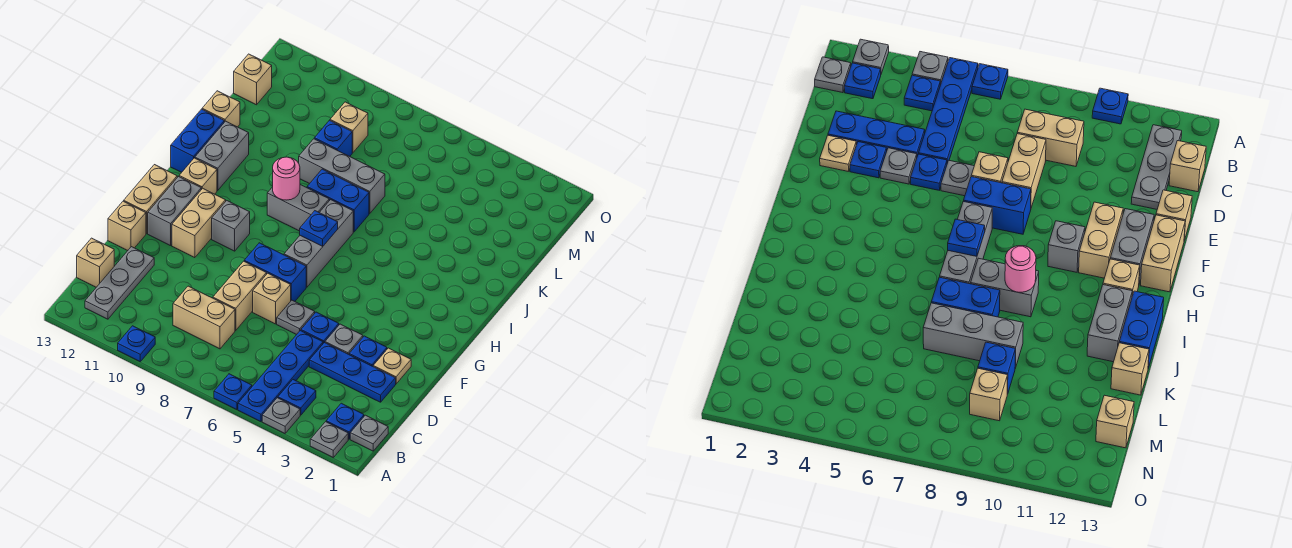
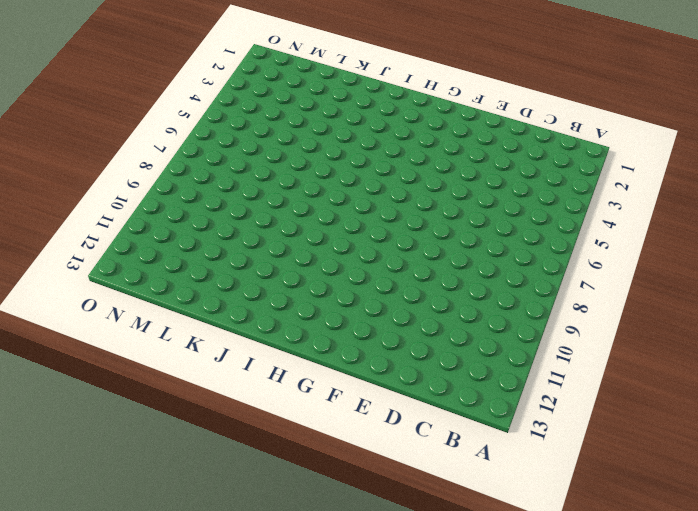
none -> grey 1x1 plate [310,422,348,457]
none -> grey 1x1 plate [262,398,300,433]
none -> blue 1x4 plate [238,331,323,422]
none -> blue 1x1 plate [214,374,252,410]

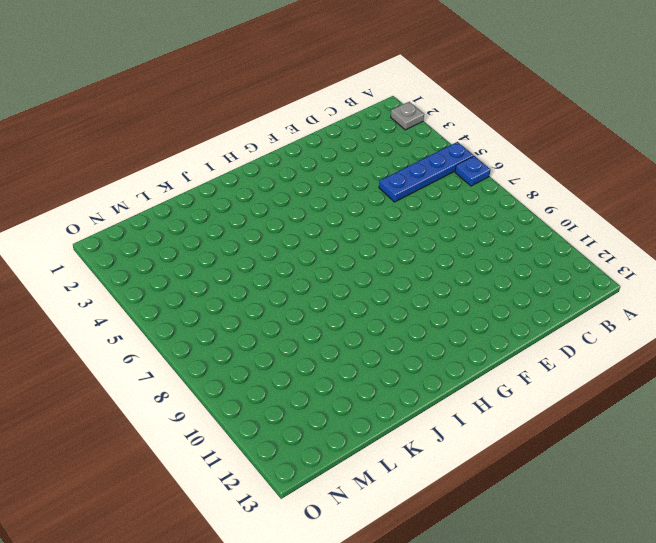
none -> grey 1x1 plate [262,398,300,433]
none -> blue 1x1 plate [118,326,155,361]
none -> grey 1x1 plate [350,415,388,451]
none -> blue 1x1 plate [326,403,364,439]

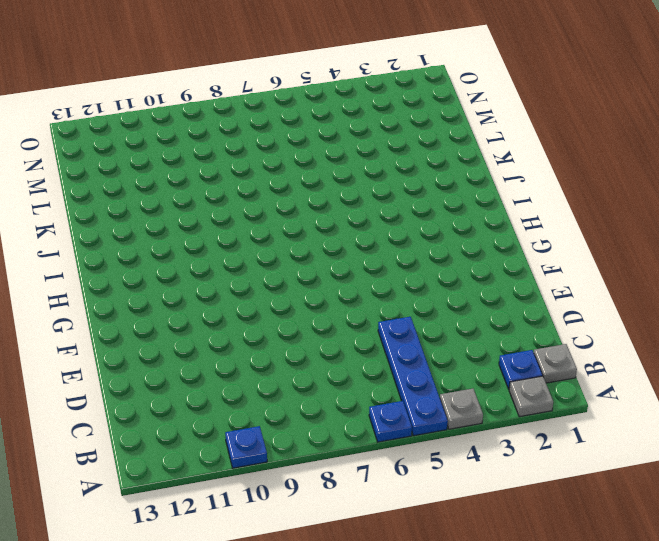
none -> blue 1x1 plate [278,380,316,415]
none -> grey 1x3 plate [85,247,154,319]
none -> tan 1x2 brick [173,286,235,349]
none -> tan 1x1 brick [77,238,114,287]

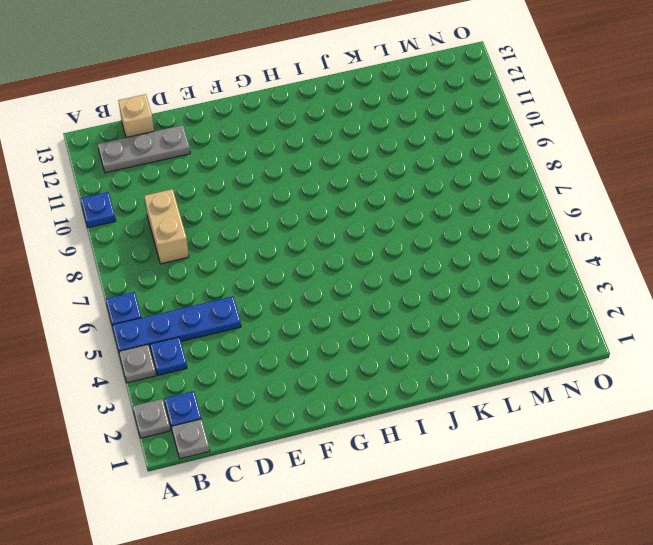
none -> blue 1x3 plate [309,343,396,402]
none -> tan 1x2 brick [213,261,267,330]
none -> tan 1x1 plate [373,348,411,384]
none -> blue 1x1 plate [349,336,387,366]

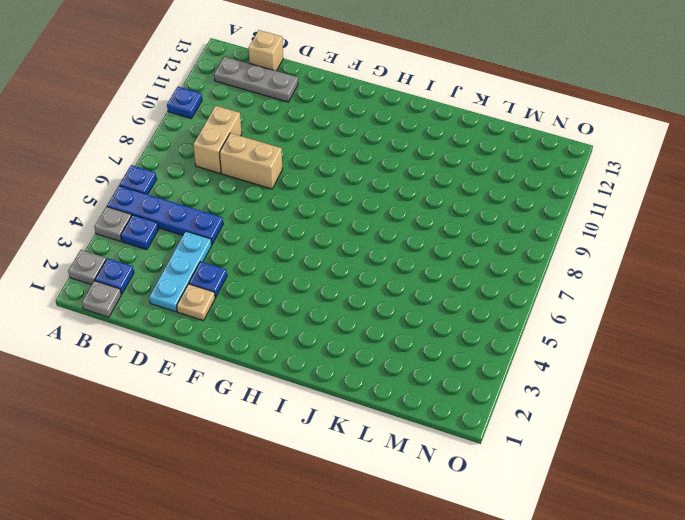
cyan 1x3 plate [149,231,212,312] -> blue 1x3 plate [309,343,396,402]
none -> grey 1x1 plate [325,324,363,354]
none -> blue 1x1 plate [301,312,339,343]
none -> grey 1x1 plate [277,300,315,335]
none -> tan 1x1 brick [253,273,291,324]

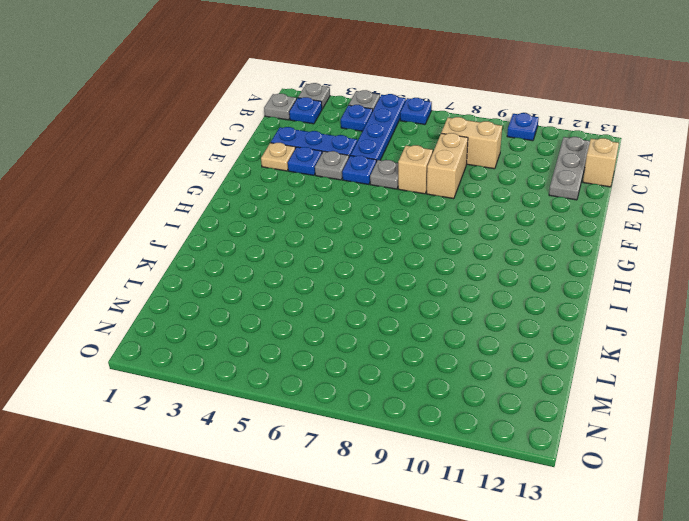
none -> tan 1x1 brick [108,201,146,251]
none -> blue 1x2 brick [244,243,306,301]
none -> tan 1x2 brick [172,188,226,258]
none -> grey 1x2 brick [148,177,201,246]

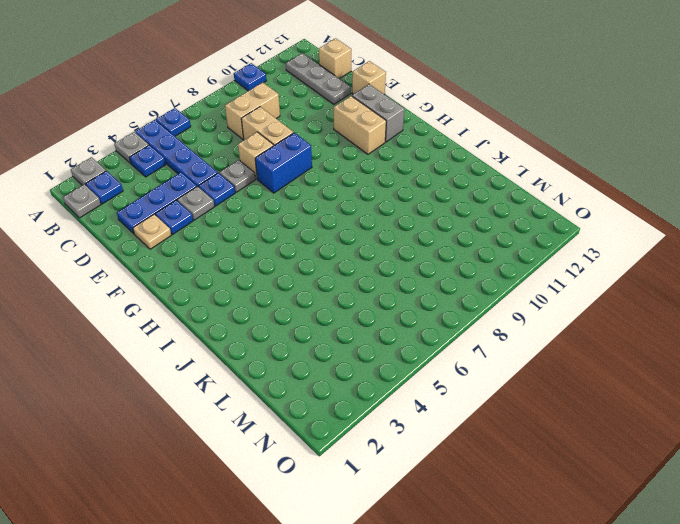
none -> tan 1x2 brick [124,165,177,234]
none -> grey 1x3 brick [284,200,353,287]
none -> grey 1x1 brick [212,201,250,251]
none -> tan 1x1 brick [179,158,217,194]

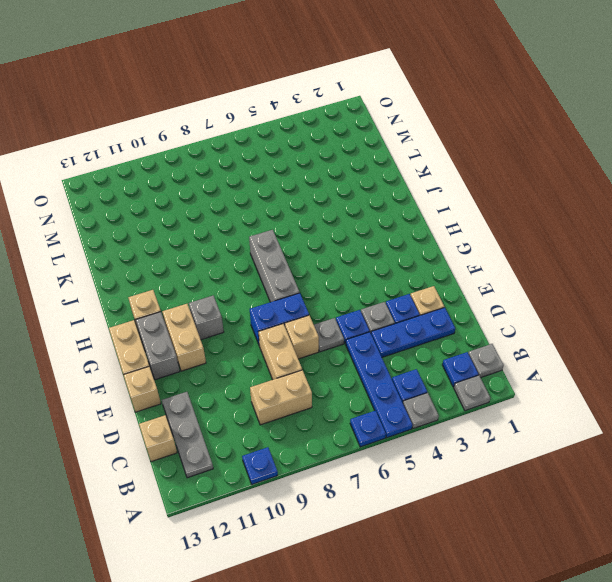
none -> grey 1x2 brick [267,185,329,231]
none -> grey 1x2 brick [195,121,249,190]
none -> blue 1x2 brick [171,109,224,172]
none -> blue 1x2 brick [307,169,369,232]

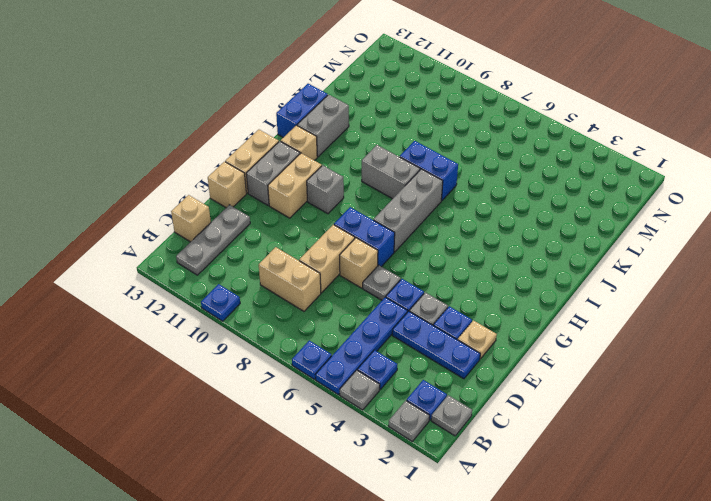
none -> grey 1x3 brick [299,139,385,213]
none -> tan 1x1 brick [202,91,240,127]
none -> blue 1x1 brick [314,120,352,156]
none -> tan 1x1 brick [330,102,368,153]

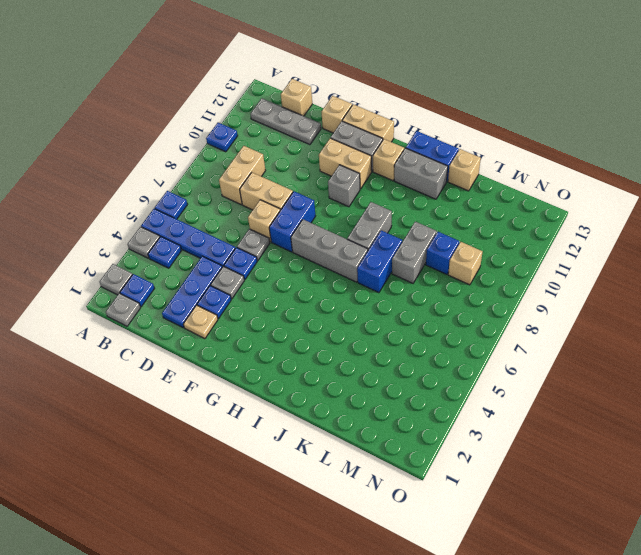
grey 1x2 brick [392,222,437,283] -> grey 1x3 brick [299,139,385,213]
none -> tan 1x1 brick [234,54,272,105]
none -> blue 1x1 plate [300,211,338,246]
none -> pink 1x1 round brick [273,157,300,200]

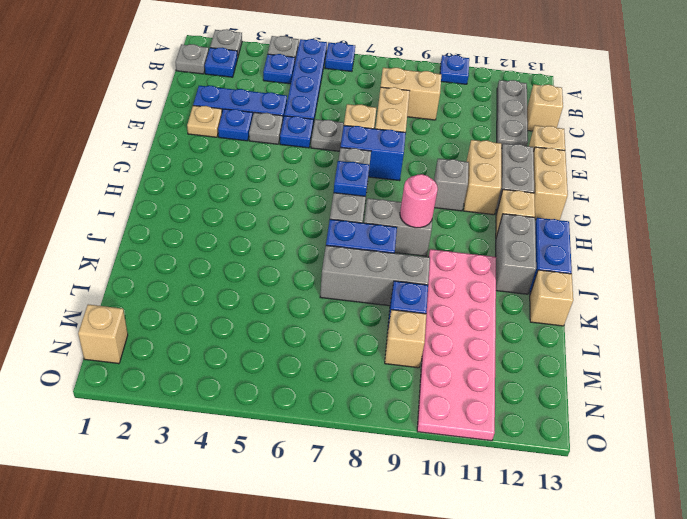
pink 2x6 plate [417,249,496,441] -> none
tan 1x1 brick [78,304,128,364] -> tan 1x1 brick moved to [234,54,272,105]

